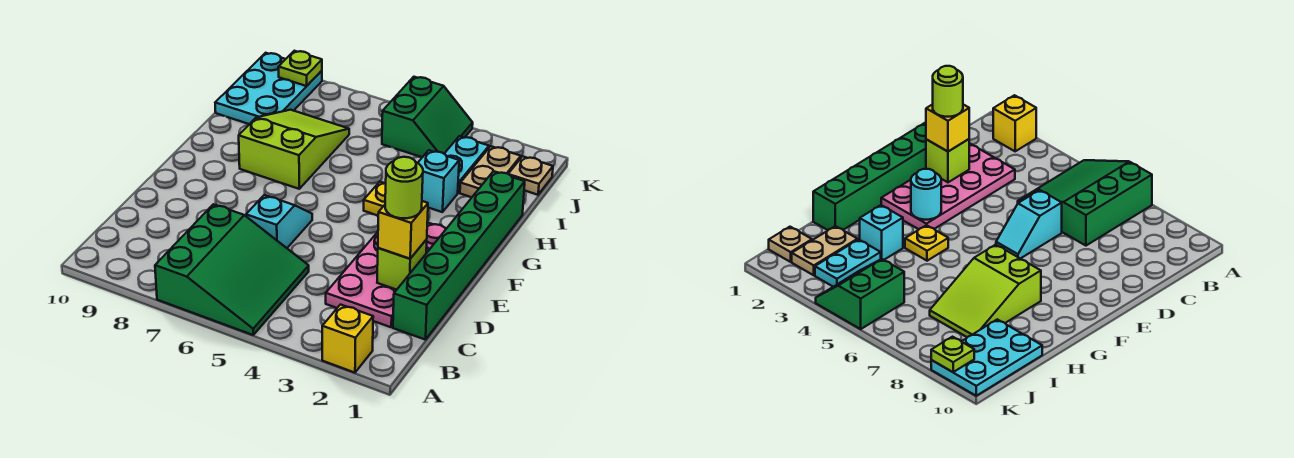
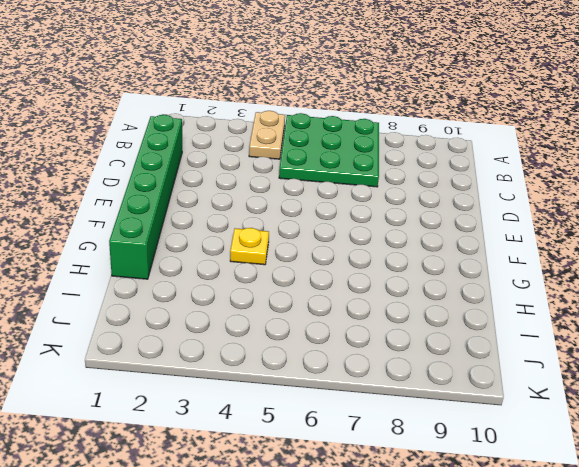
tan 1x2 plate [249,111,285,159] -> tan 1x2 plate moved to [460,146,521,197]
green 3x3 plate [279,113,379,187] -> green 3x3 slope [155,204,309,335]
none -> yellow 1x1 brick [322,305,373,373]
none -> pink 2x4 plate [326,222,446,327]
none -> cyan 1x2 slope [246,195,312,248]

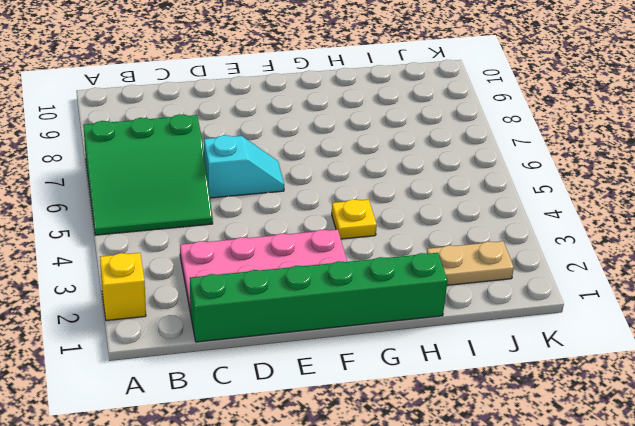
none -> lime 2x3 slope [239,110,349,189]
none -> cyan 1x1 brick [418,150,459,212]
none -> cyan 1x2 plate [444,136,489,193]

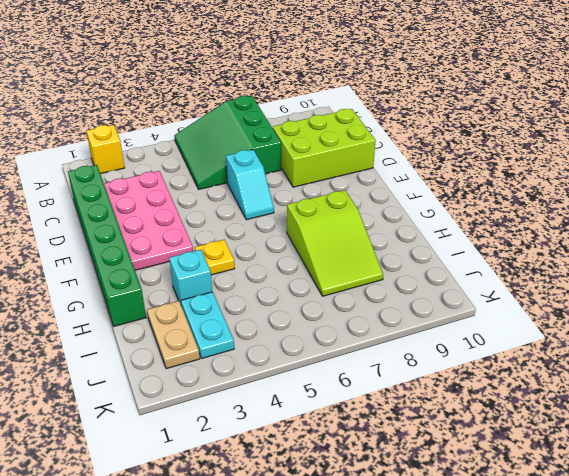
lime 2x3 brick [273,109,376,187] -> none
none -> cyan 2x3 plate [215,53,322,124]
none -> tan 1x1 plate [509,156,553,195]
none -> green 2x2 slope [382,77,473,157]

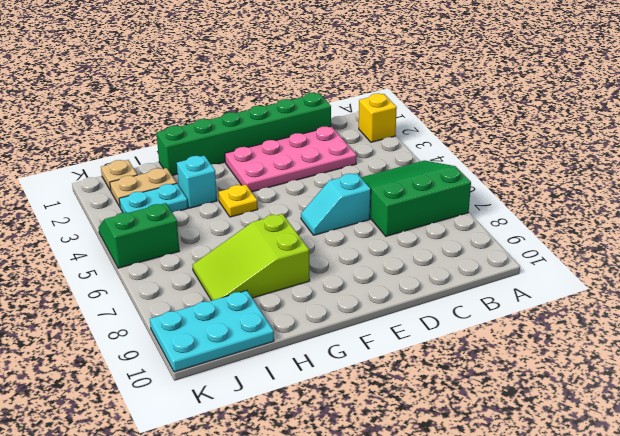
none -> lime 1x1 brick [377,240,427,290]
none -> cyan 1x1 round brick [911,169,941,220]
none -> lime 1x1 plate [278,51,322,86]

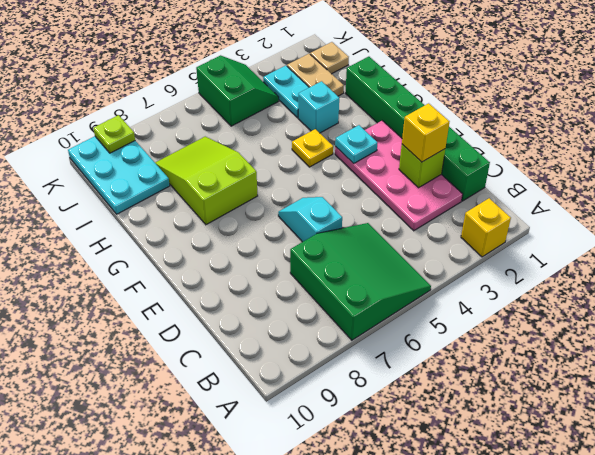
cyan 1x1 plate [335,125,377,164] -> cyan 1x1 round brick [911,169,941,220]
none -> lime 1x1 round brick [385,157,423,218]

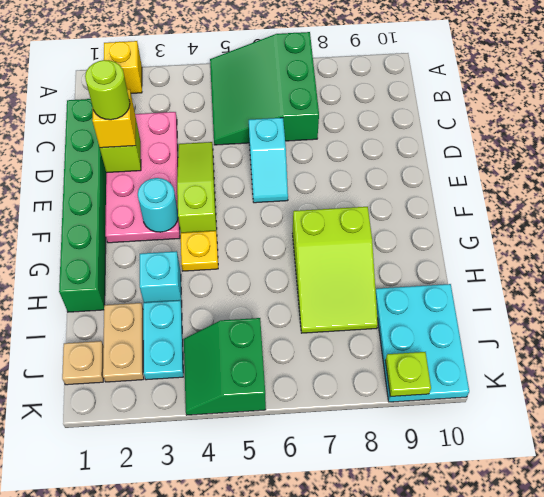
lime 1x3 slope [177,142,217,233] -> none

